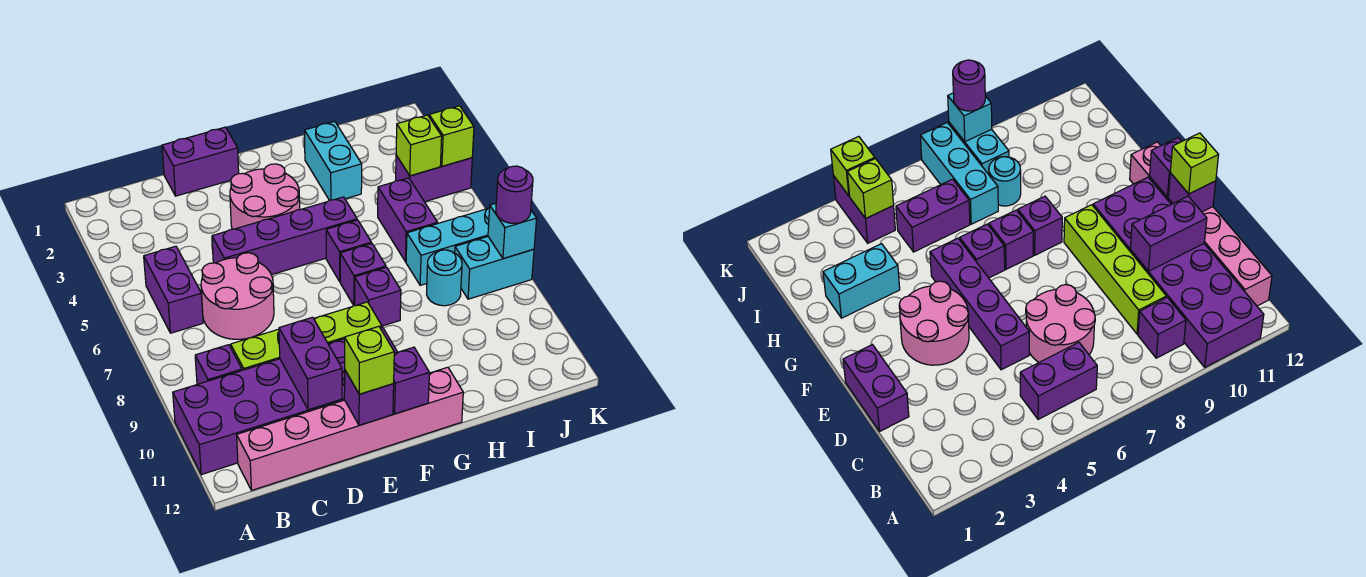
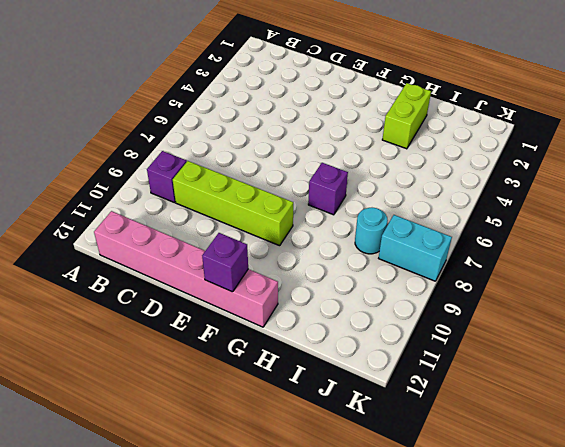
lime 1x2 brick [382,83,431,149] -> cyan 1x2 brick [305,121,362,200]
none -> purple 2x6 brick [173,327,397,475]
none -> purple 1x2 brick [144,246,203,333]
none -> pink 2x2 round brick [201,253,274,339]

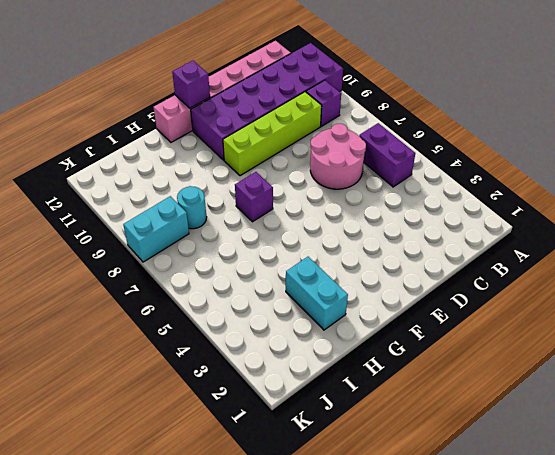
none -> purple 1x2 brick [162,127,239,196]
none -> purple 1x4 brick [212,197,357,275]
none -> pink 2x2 round brick [230,164,300,229]

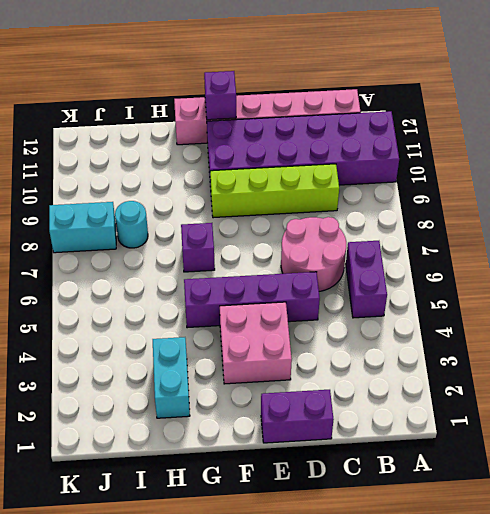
pink 2x2 brick [220,302,292,384] -> pink 2x2 round brick [230,164,300,229]
none -> purple 1x1 brick [195,345,242,384]
none -> purple 1x1 brick [326,220,371,282]
none -> purple 1x1 brick [354,267,401,326]

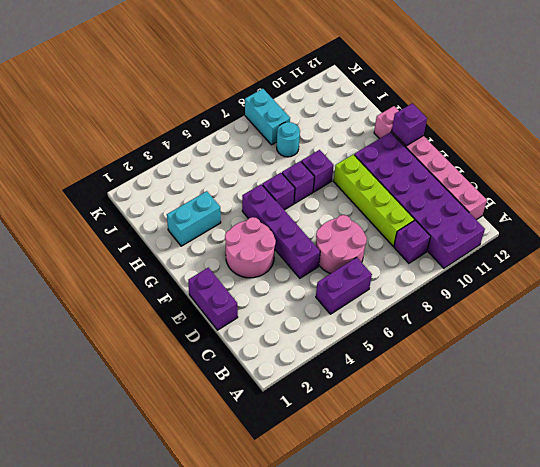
none -> purple 1x2 brick [378,178,438,262]
none -> cyan 1x3 brick [406,208,490,285]
none -> purple 1x2 brick [396,155,472,202]

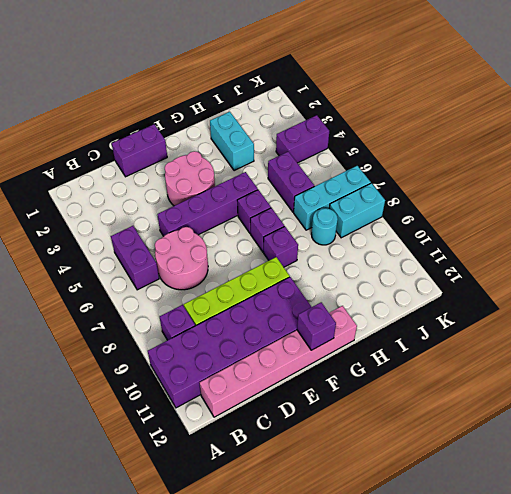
none -> purple 1x2 brick [279,317,342,410]
none -> purple 1x1 brick [344,371,394,425]
none -> lime 1x1 brick [396,115,442,176]

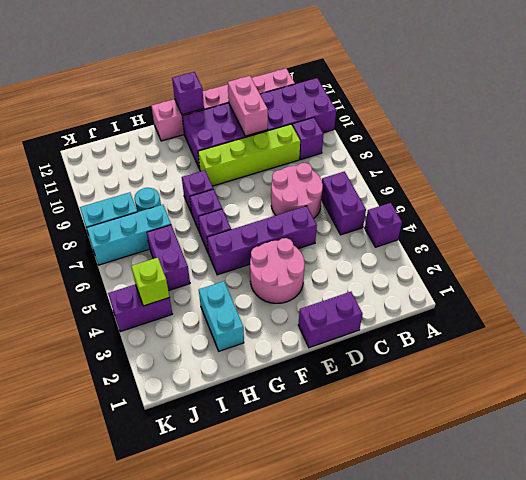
purple 1x1 brick [365,203,402,247] -> purple 1x1 brick moved to [344,371,394,425]
pink 1x2 brick [228,76,268,136] -> purple 1x2 brick [279,317,342,410]
none -> lime 1x1 brick [429,106,474,166]
none -> cyan 1x1 brick [488,203,537,259]
none -> lime 1x1 brick [345,326,394,394]

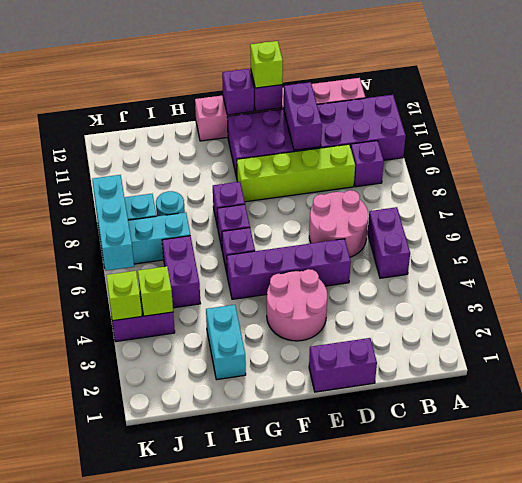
cyan 1x3 brick [92,175,134,271] -> cyan 1x1 brick [488,203,537,259]
none -> purple 1x1 round brick [496,166,533,223]

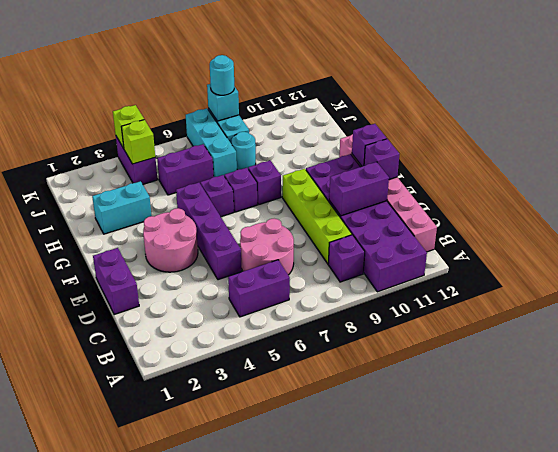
cyan 1x1 round brick [210,55,234,95] -> purple 1x1 round brick [496,166,533,223]
none -> lime 1x1 brick [345,326,394,394]

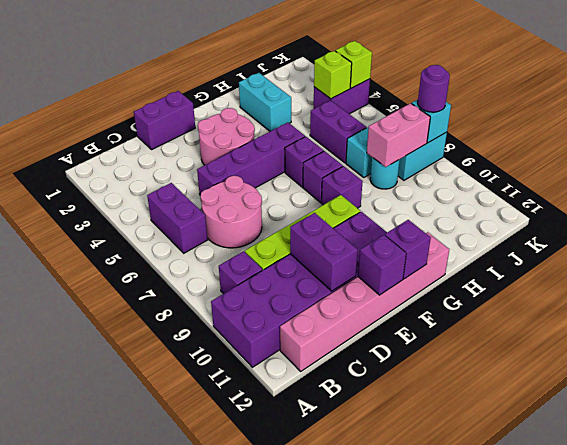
pink 1x2 brick [367,103,430,167] -> none
none -> lime 1x1 brick [345,326,394,394]

